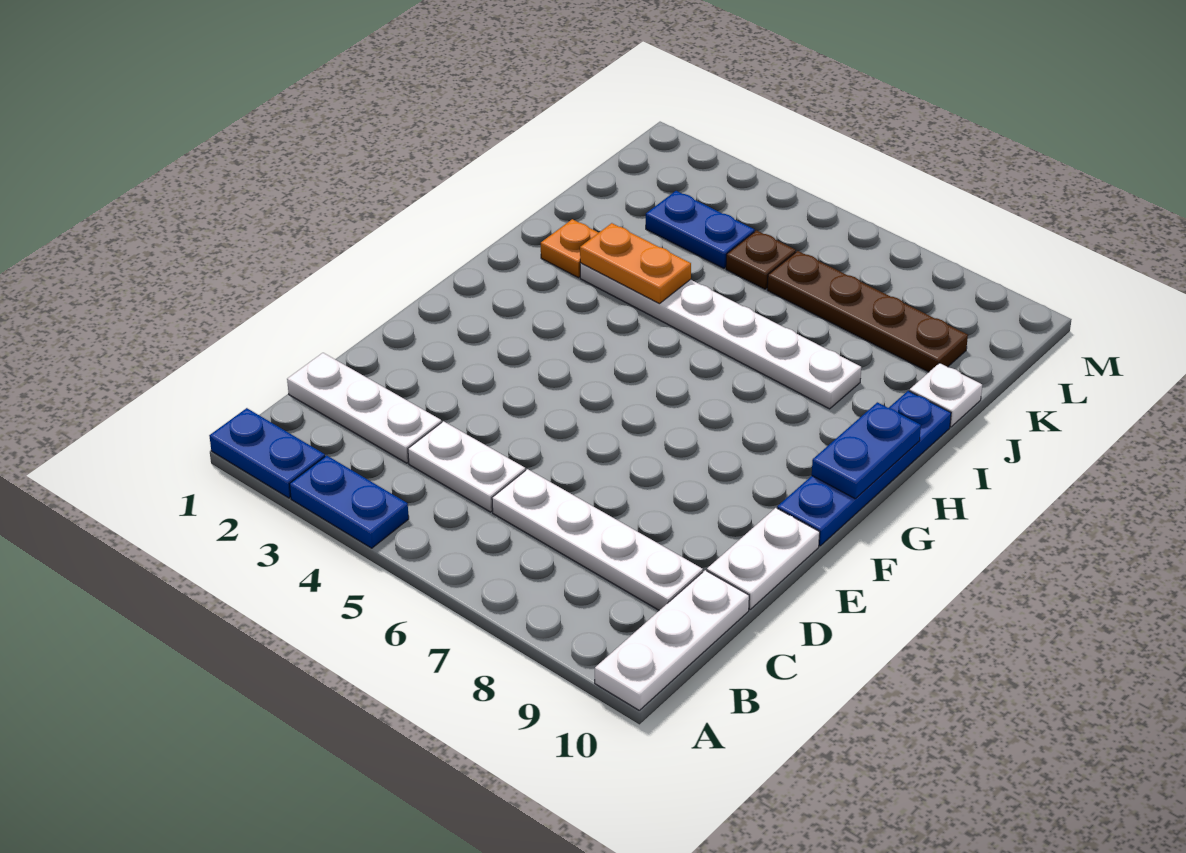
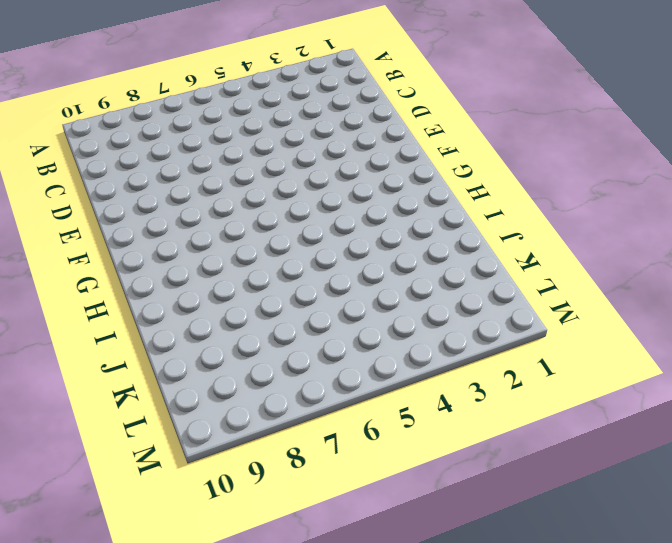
none -> blue 1x2 plate [209,408,325,498]
none -> blue 1x2 plate [290,455,409,548]
none -> white 1x3 plate [595,570,749,710]

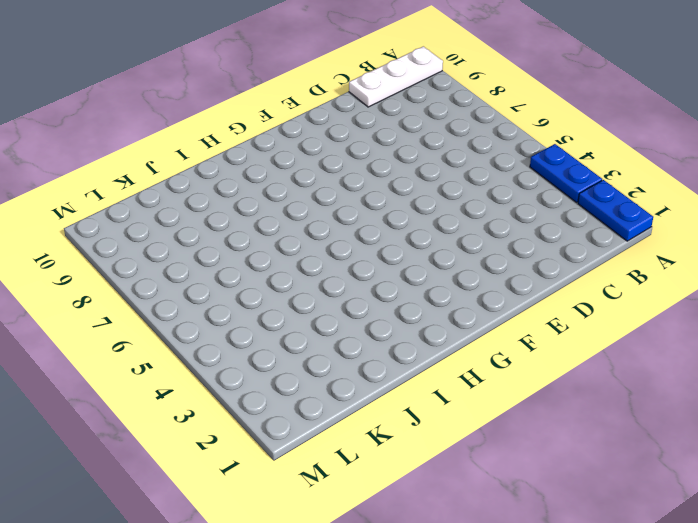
none -> white 1x3 plate [287,353,442,463]
none -> white 1x2 plate [408,421,525,512]
none -> white 1x4 plate [492,469,703,610]

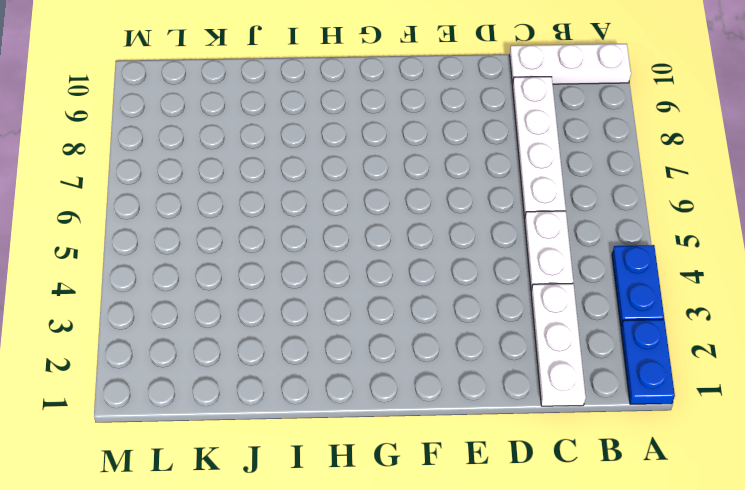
none -> white 1x2 plate [707,508,820,609]
none -> blue 1x4 plate [777,391,951,546]
none -> orange 1x1 plate [541,219,598,278]

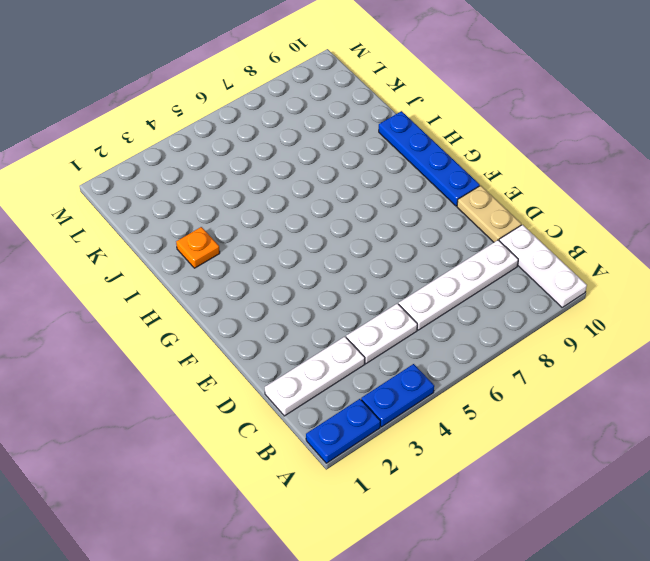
tan 1x2 plate [457,186,521,242] -> white 1x2 plate [707,508,820,609]
none -> white 1x6 plate [580,263,861,409]
none -> white 1x1 plate [909,363,982,427]
none -> blue 1x2 plate [646,191,755,268]

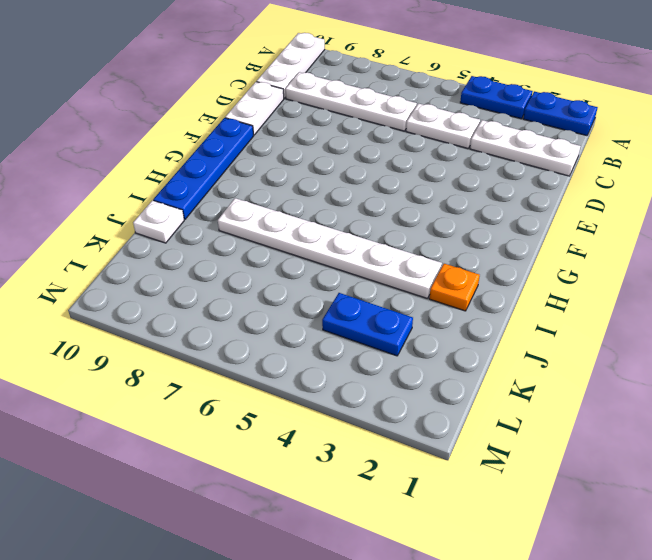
none -> brown 1x1 plate [726,230,796,289]
none -> brown 1x4 plate [767,251,968,372]
none -> blue 1x2 plate [812,402,921,499]

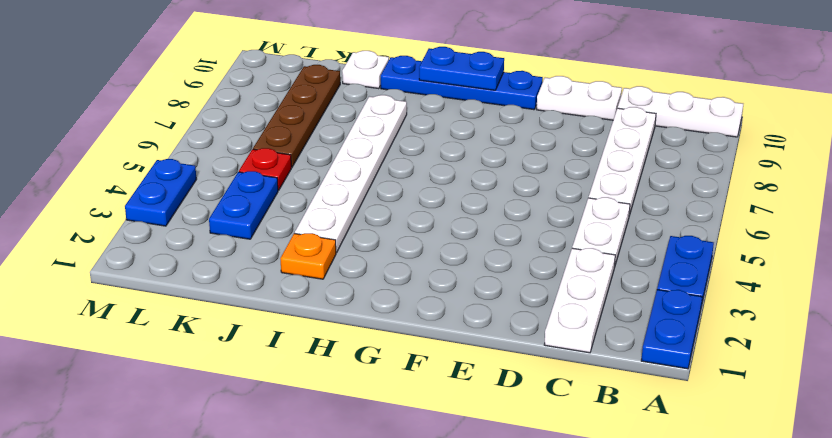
red 1x1 plate [239,148,292,190] -> brown 1x1 plate [726,230,796,289]
blue 1x2 plate [125,159,197,226] -> none
none -> orange 1x2 plate [580,223,691,304]

